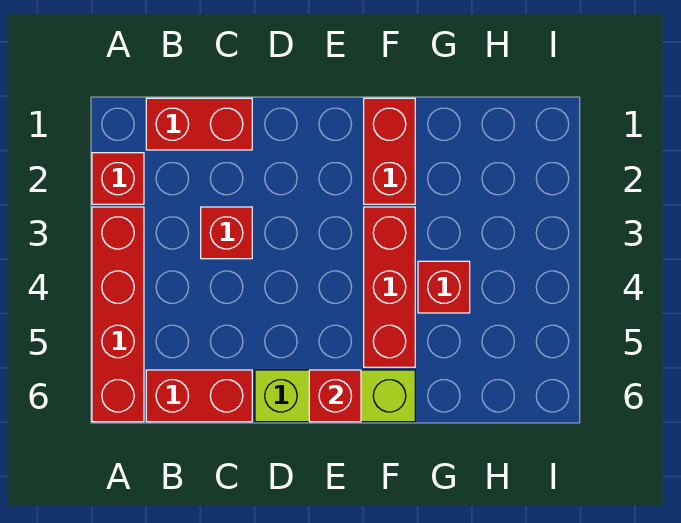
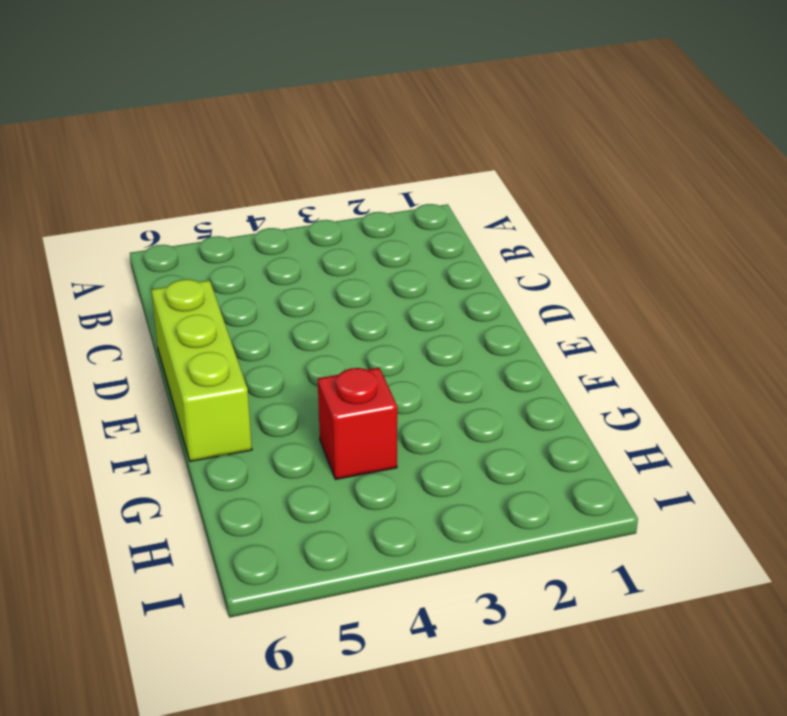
none -> red 1x1 brick [92,153,144,204]
none -> red 1x4 brick [92,207,144,422]

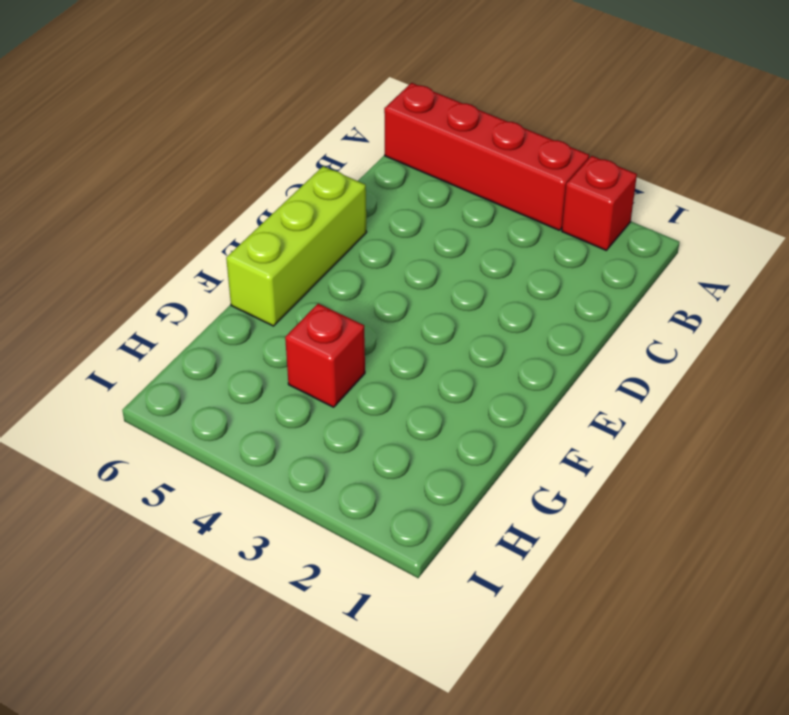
none -> red 1x2 brick [146,98,252,150]
none -> red 1x2 brick [146,370,252,422]

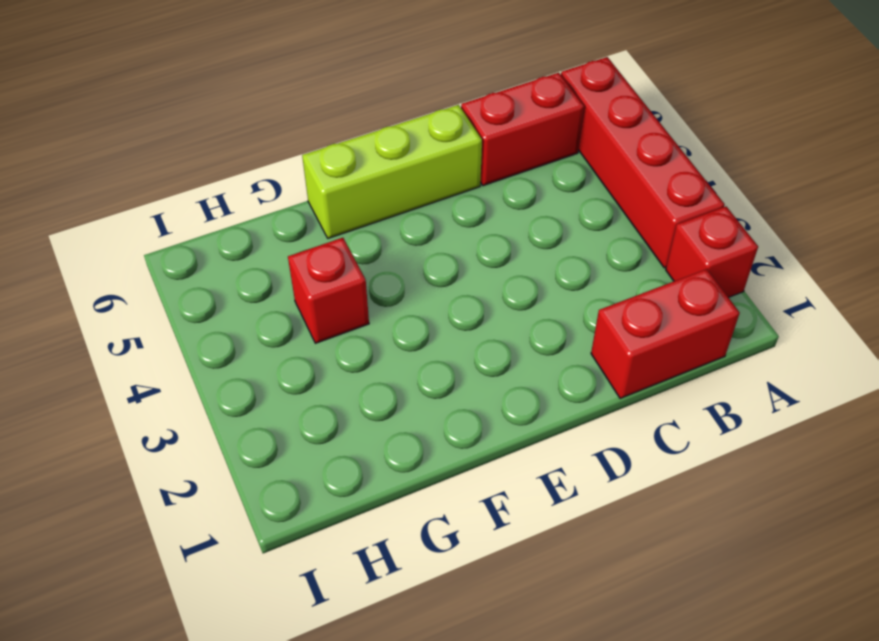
none -> red 1x1 brick [201,207,252,259]
none -> red 1x2 brick [364,98,415,204]

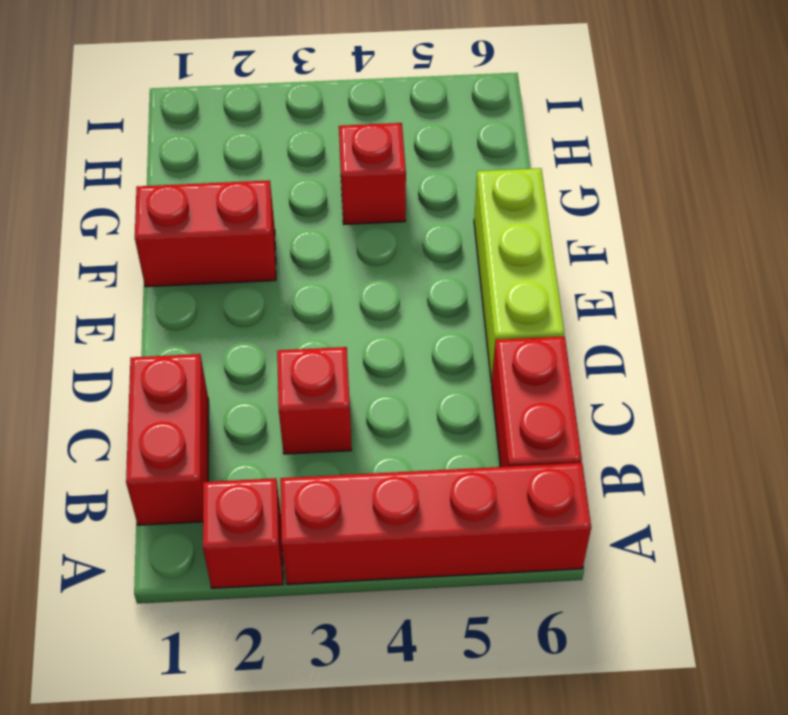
none -> red 1x3 brick [364,207,415,367]
none -> red 1x1 brick [309,370,361,422]

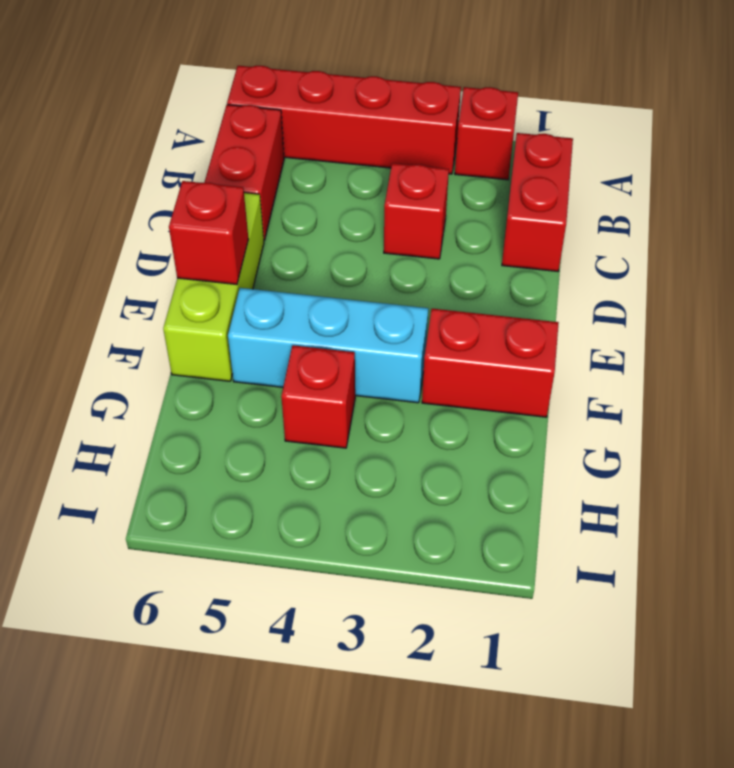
cyan 1x3 brick [228,288,428,403] -> red 1x3 brick [364,207,415,367]

